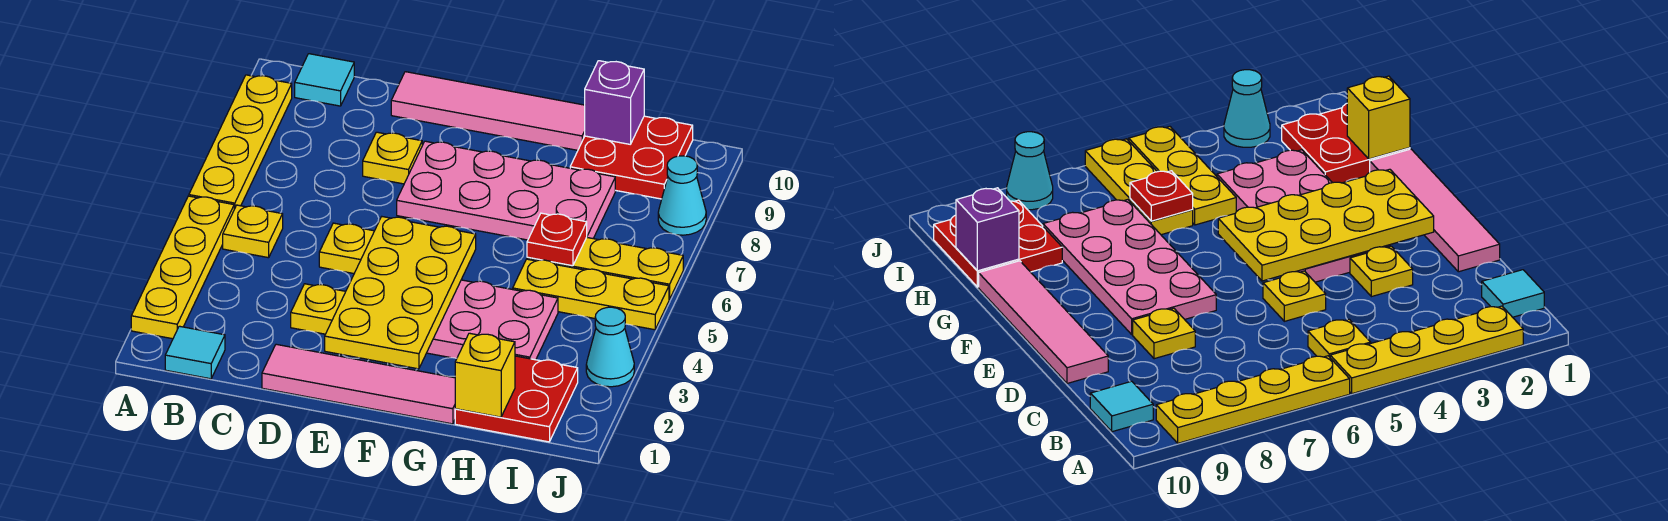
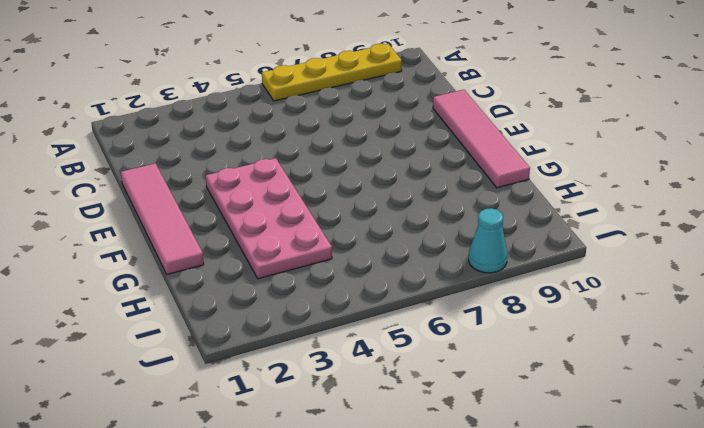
none -> yellow 1x4 plate [131,196,234,339]
none -> cyan 1x1 tile [165,326,225,379]
none -> yellow 1x1 plate [223,205,283,258]

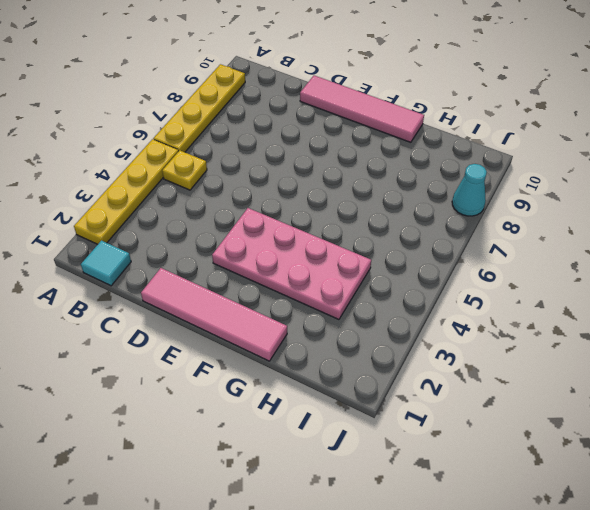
none -> cyan 1x1 tile [295,54,354,106]
none -> yellow 1x1 plate [291,284,346,334]
none -> yellow 1x1 plate [319,223,374,274]

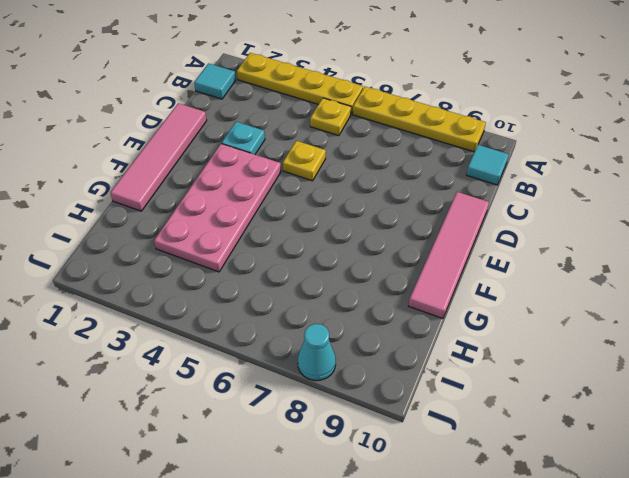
cyan 1x1 plate [222,122,265,154] -> yellow 1x1 plate [291,284,346,334]
none -> yellow 1x1 plate [363,132,422,184]
none -> pink 2x4 plate [397,141,615,240]
none -> red 2x2 plate [455,356,578,442]

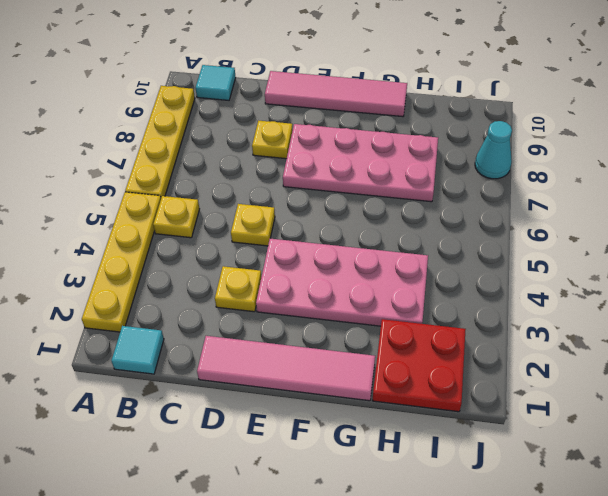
none -> yellow 1x3 plate [513,259,669,330]
none -> yellow 1x3 plate [527,237,683,299]
none -> red 2x2 plate [570,116,693,199]

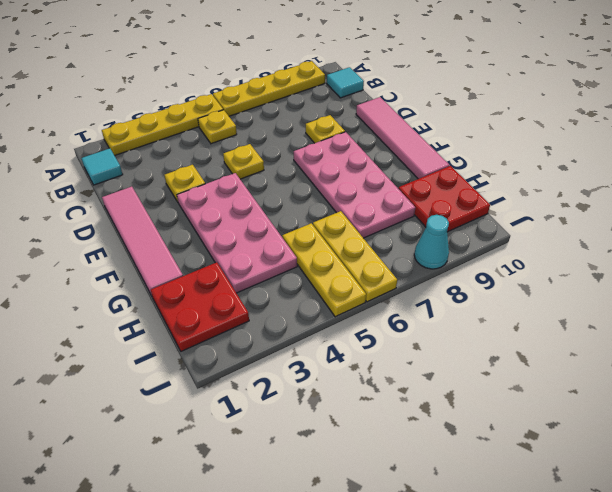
none -> cyan 1x1 cone [586,307,634,387]
none -> yellow 2x4 plate [325,217,476,369]
none -> yellow 1x1 brick [455,333,515,417]

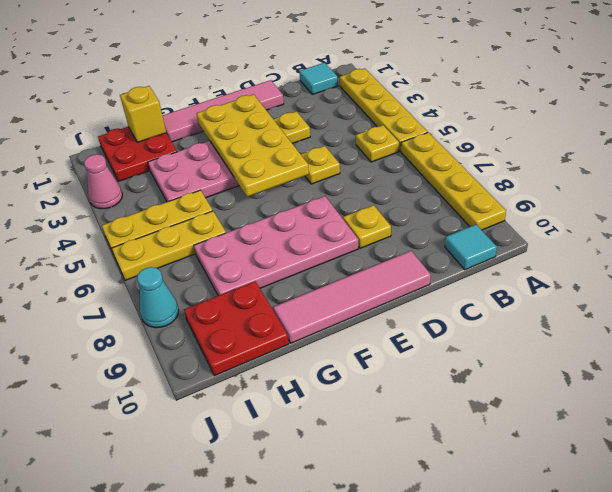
pink 1x1 cone [84,154,122,209] -> cyan 1x1 cone [586,307,634,387]
none -> red 1x1 plate [527,213,587,266]
none -> purple 1x1 brick [585,61,644,144]

